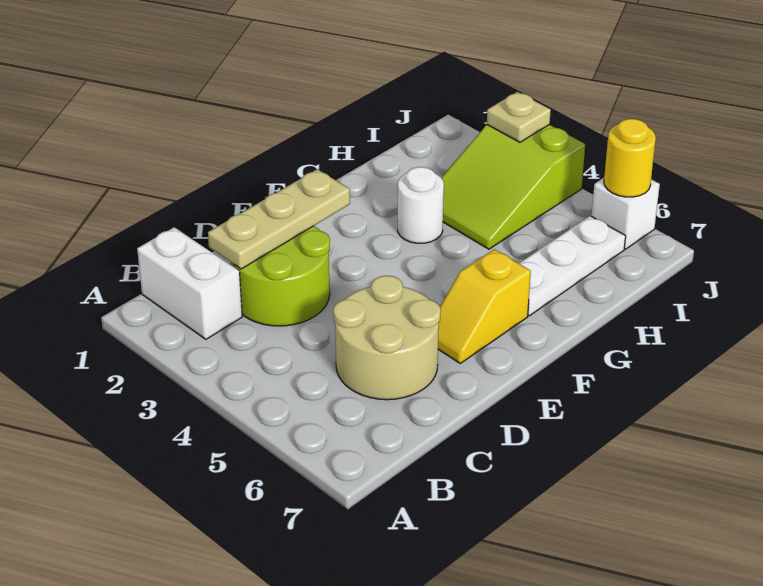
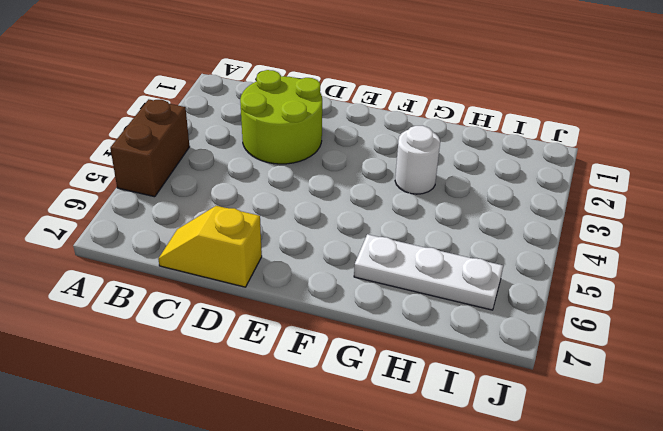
brown 1x2 brick [110,99,190,197] -> none
yellow 1x2 slope [158,206,262,287] -> yellow 1x2 slope moved to [438,249,531,363]
none -> white 1x2 brick [137,227,242,339]
none -> tan 2x2 round brick [333,276,441,400]

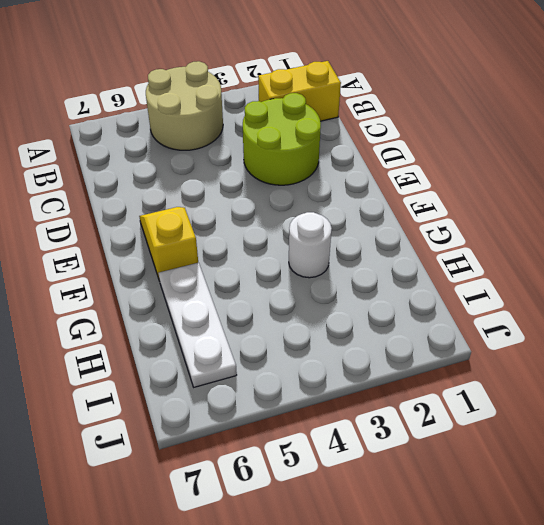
tan 2x2 round brick [146,61,223,150] -> tan 2x2 round brick moved to [333,276,441,400]
yellow 1x2 brick [258,61,341,121] -> white 1x2 brick [137,227,242,339]
none -> lime 2x3 slope [441,125,585,249]
none -> white 1x1 brick [591,178,660,249]

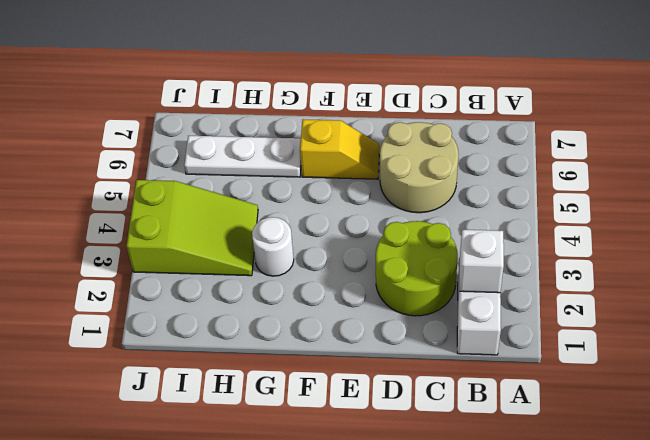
white 1x1 brick [460,230,504,293] -> white 1x1 brick moved to [591,178,660,249]
none -> tan 1x3 plate [208,169,350,269]
none -> tan 1x1 plate [487,92,551,142]

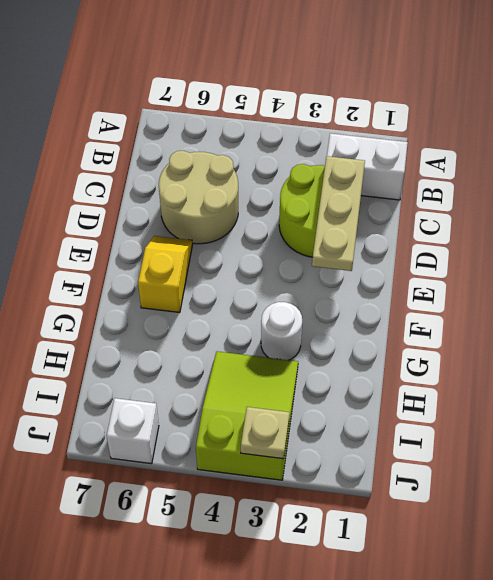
none -> white 1x3 plate [519,216,626,316]
none -> yellow 1x1 round brick [604,119,656,197]

